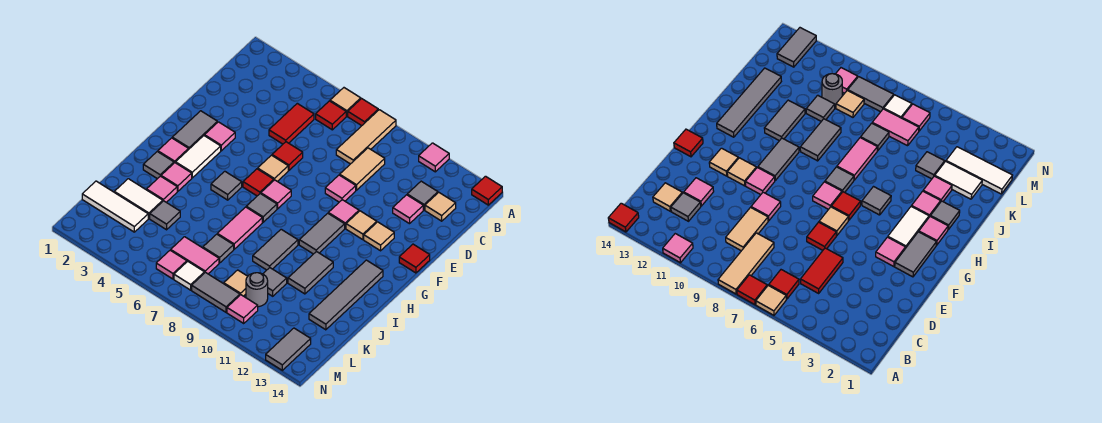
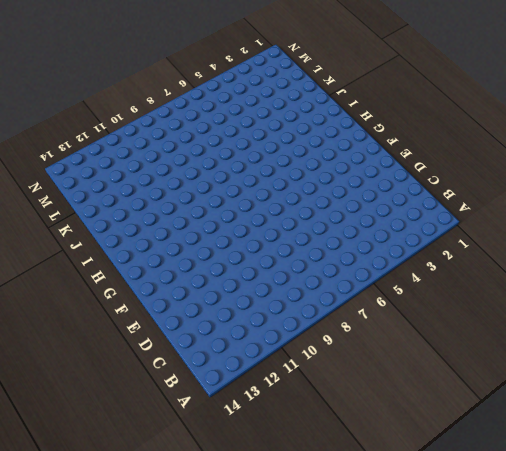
none -> tan 1x1 tile [330,88,361,116]
none -> red 1x1 tile [348,99,378,126]
none -> tan 1x3 tile [336,110,396,164]
none -> pink 1x1 tile [419,143,449,172]

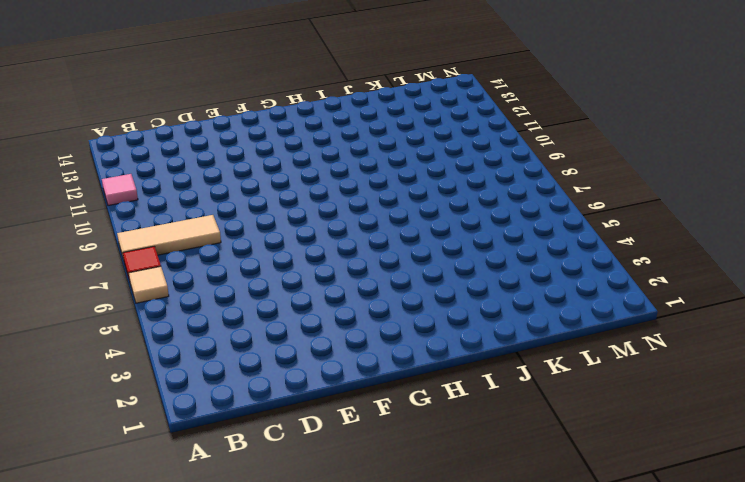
none -> red 1x1 tile [472,176,502,205]
none -> red 1x1 tile [316,101,346,130]
none -> red 1x2 tile [269,103,314,144]
none -> tan 1x2 tile [340,148,385,190]

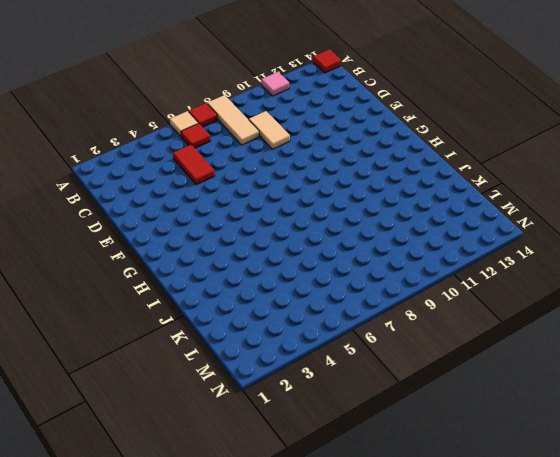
none -> grey 1x1 tile [407,181,438,210]
none -> tan 1x1 tile [425,192,456,221]
none -> pink 1x1 tile [393,195,423,224]
none -> red 1x1 tile [272,142,303,170]

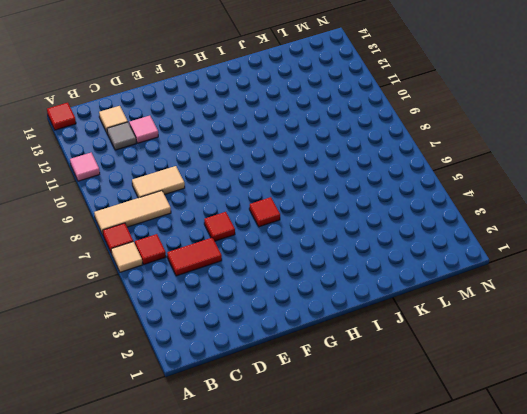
none -> pink 1x1 tile [325,175,356,202]
none -> grey 1x2 tile [172,111,217,149]
none -> pink 1x1 tile [205,122,235,151]
none -> tan 1x1 tile [258,155,288,181]

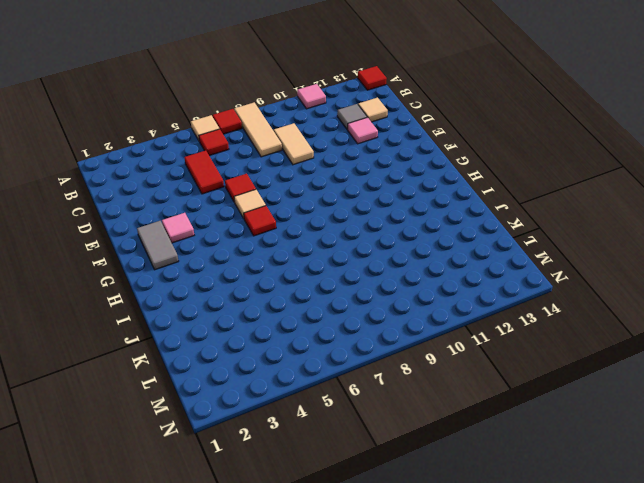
none -> pink 1x1 tile [325,175,356,202]
none -> pink 1x1 tile [328,200,359,228]
none -> tan 1x1 tile [346,211,377,240]
none -> tan 1x1 tile [364,222,394,251]

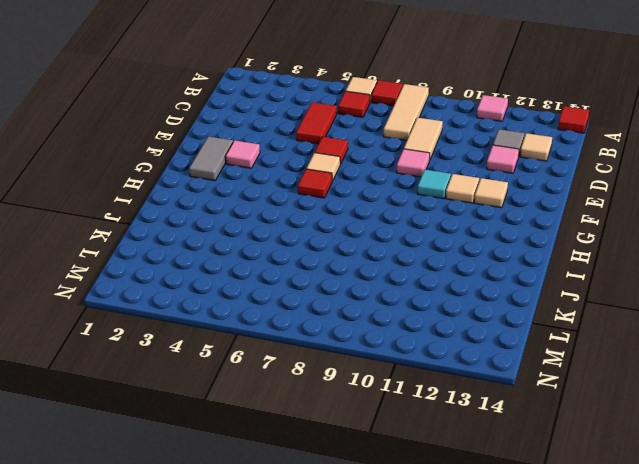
cyan 1x1 tile [418,170,451,199] -> pink 1x1 tile [328,200,359,228]
none -> red 1x1 tile [399,244,430,273]
none -> white 1x2 tile [176,136,221,178]
none -> pink 1x1 tile [261,180,291,209]
none -> grey 1x2 tile [299,213,345,254]

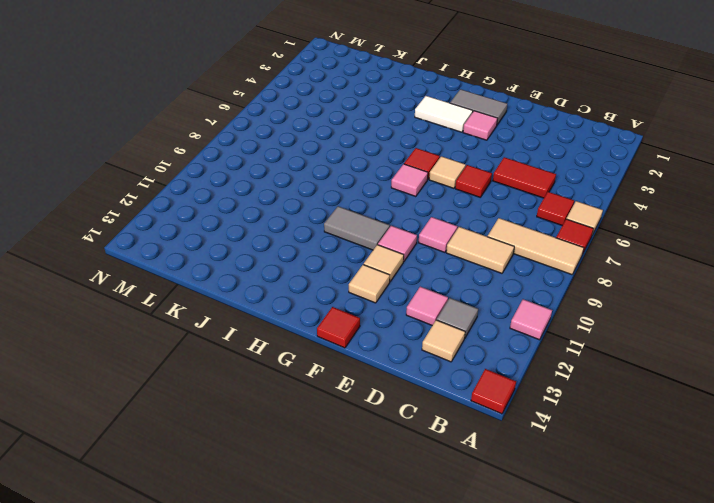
none -> pink 1x1 tile [158,138,189,163]
none -> grey 1x1 tile [211,171,242,200]
none -> grey 1x1 tile [246,193,277,222]
none -> grey 1x4 tile [309,260,383,330]

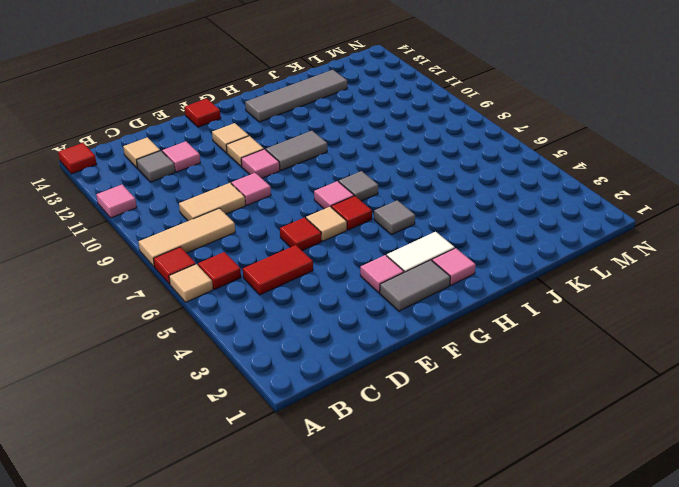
none -> grey 1x1 tile [143,152,174,179]
none -> pink 1x1 tile [161,163,192,191]
none -> pink 1x2 tile [217,207,262,249]
none -> grey 1x2 tile [253,229,298,270]

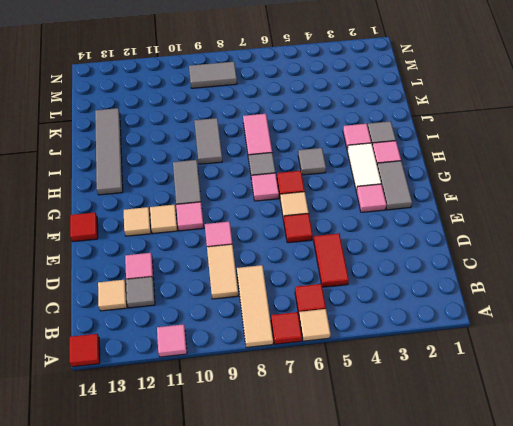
none -> grey 1x2 tile [288,251,333,294]
none -> pink 1x1 tile [147,176,177,202]
none -> white 1x2 tile [114,179,163,219]
none -> grey 1x1 tile [150,201,180,230]

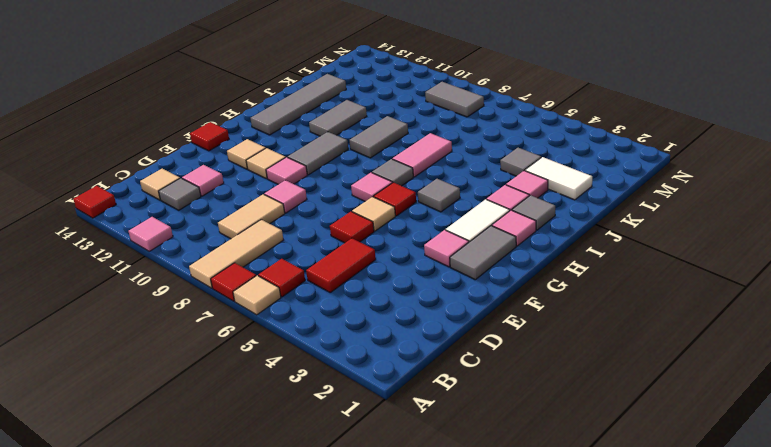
none -> grey 1x1 tile [203,234,234,263]
none -> grey 1x1 tile [263,268,287,296]
none -> white 1x3 tile [82,181,148,232]
none -> pink 1x2 tile [171,237,219,274]

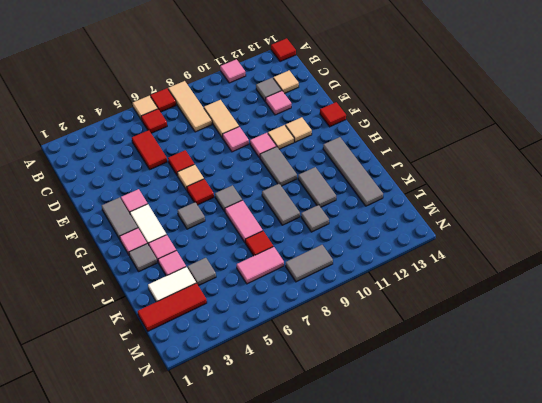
red 1x1 tile [245,231,273,256] -> grey 1x1 tile [203,234,234,263]
red 1x3 tile [138,283,207,331] -> white 1x3 tile [82,181,148,232]
none -> pink 1x1 tile [261,180,291,209]
none -> tan 1x1 tile [224,270,248,296]
none -> grey 1x1 round brick [246,273,268,307]
none -> pink 1x1 tile [156,250,187,279]

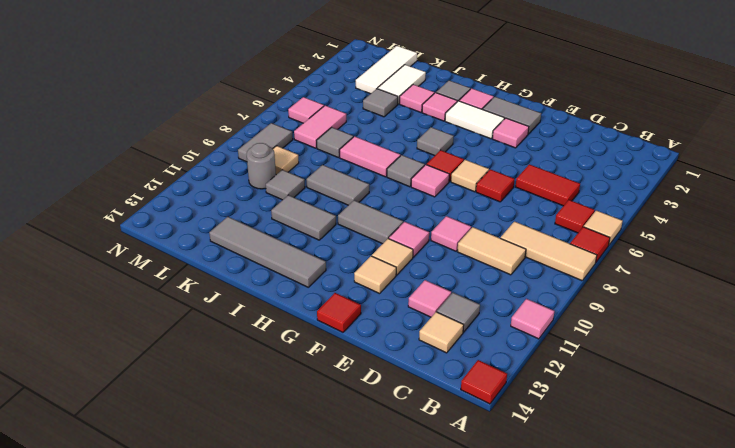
none -> white 1x1 tile [174,261,205,290]
none -> pink 1x1 tile [227,295,258,323]
none -> grey 1x2 tile [266,328,311,370]

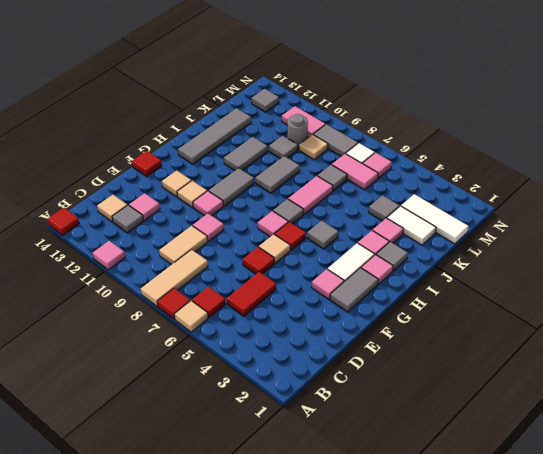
pink 1x2 tile [282,106,326,137] -> pink 1x1 tile [227,295,258,323]
grey 1x1 tile [251,89,279,112] -> grey 1x2 tile [266,328,311,370]

